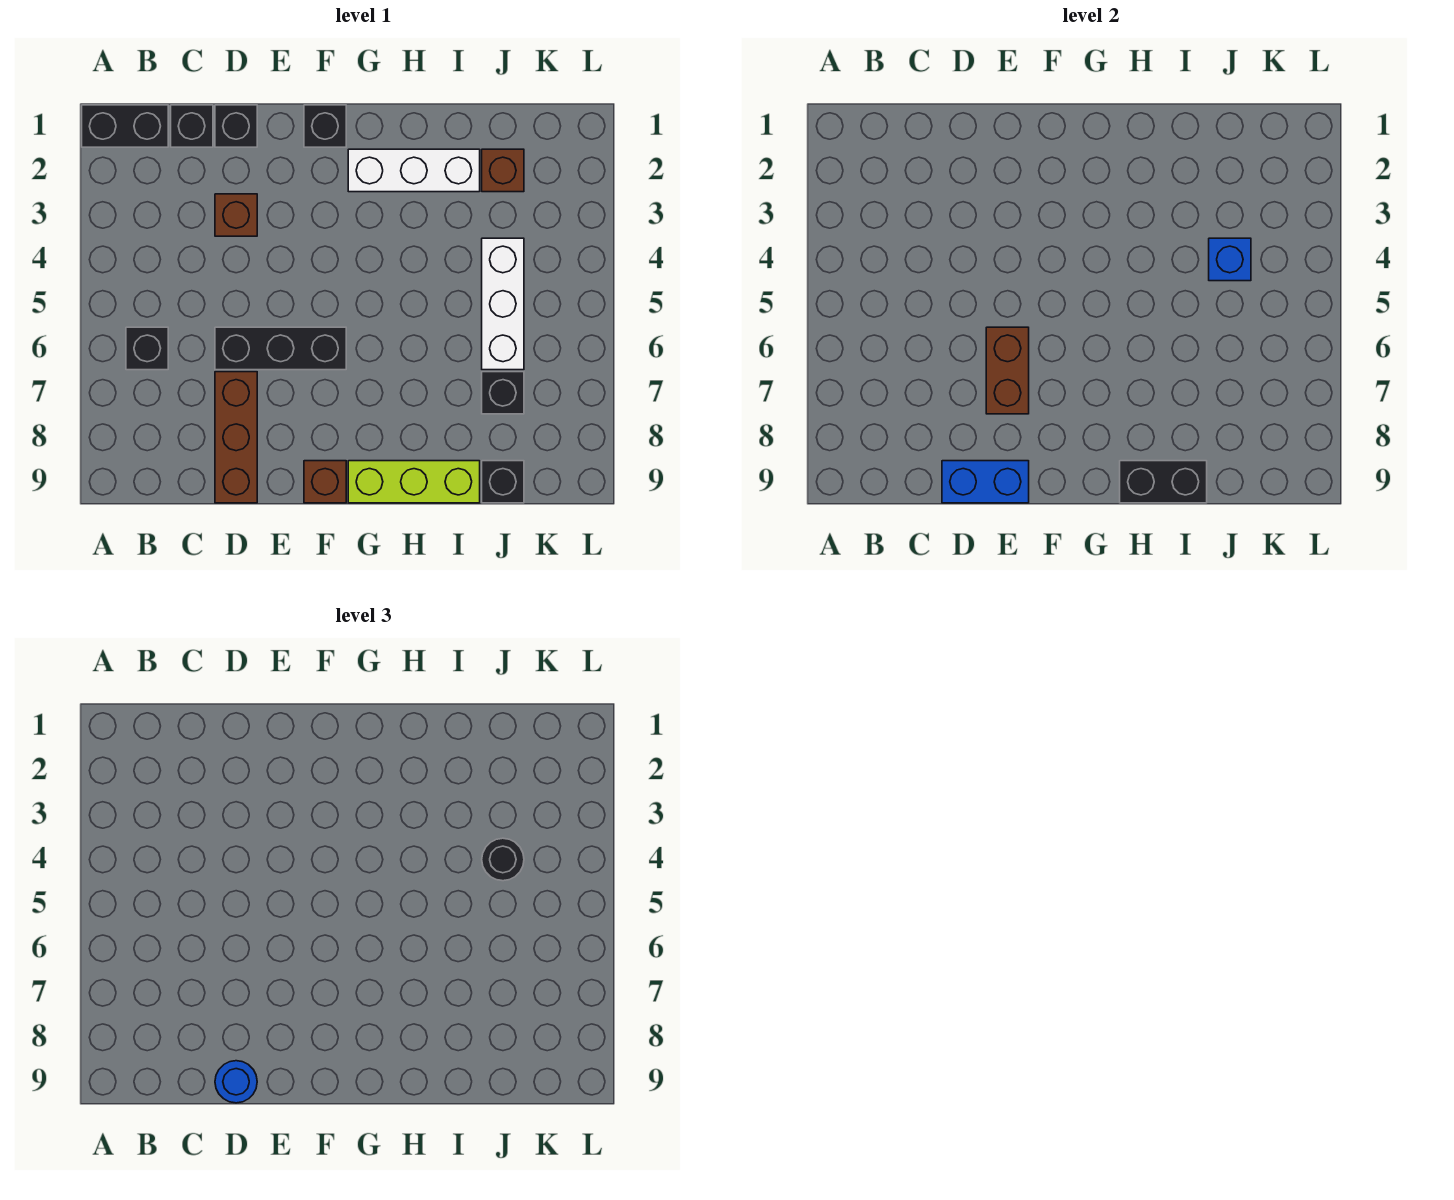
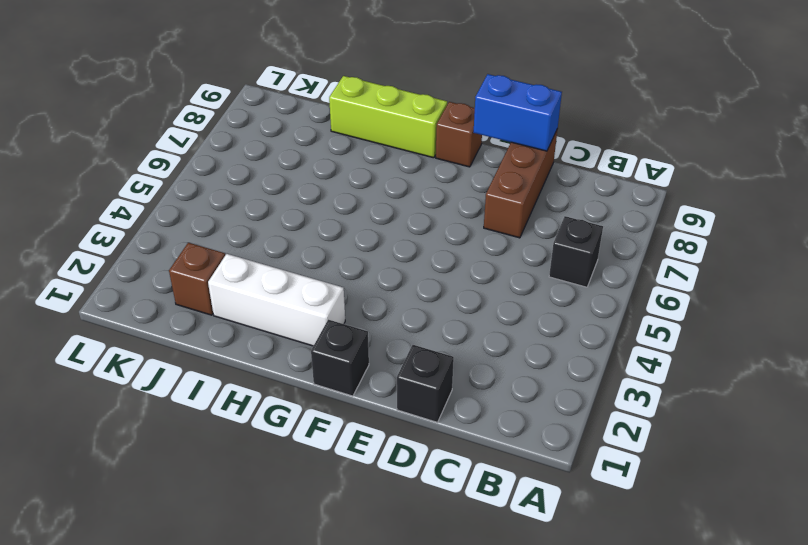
none -> black 1x2 brick [82,105,168,147]
none -> black 1x1 brick [171,105,213,147]
none -> brown 1x1 brick [215,194,257,236]

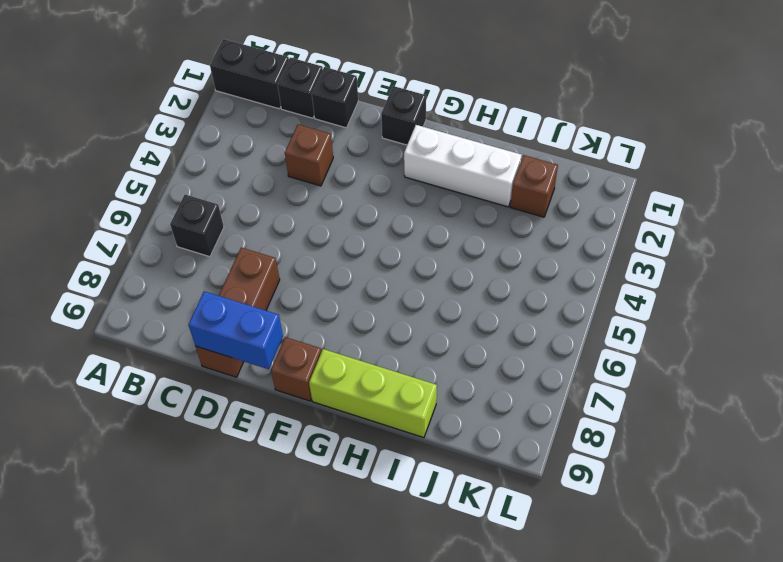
none -> black 1x3 brick [215,327,346,370]
none -> white 1x3 brick [482,238,524,370]
none -> black 1x1 brick [482,372,524,414]

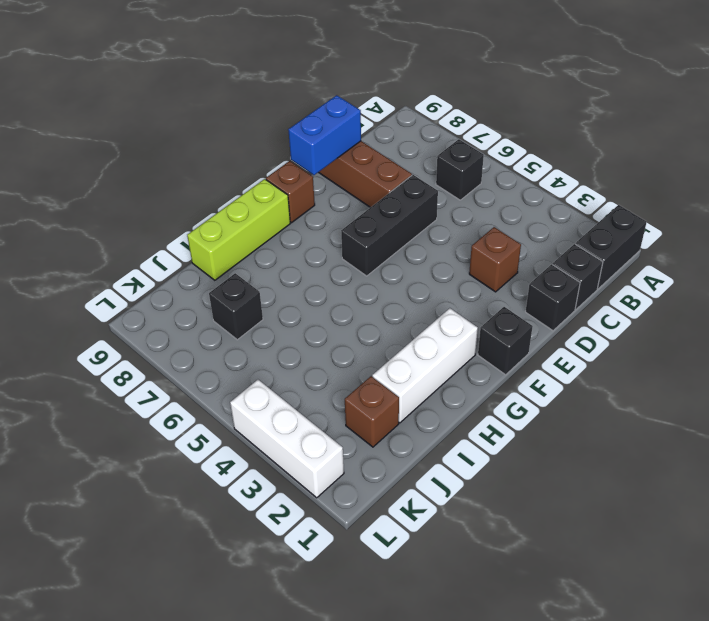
white 1x3 brick [230,380,344,498] -> white 1x3 brick moved to [482,238,524,370]
none -> black 1x1 brick [482,461,524,503]
none -> brown 1x2 brick [986,327,1029,414]
none -> black 1x2 brick [1120,461,1207,503]

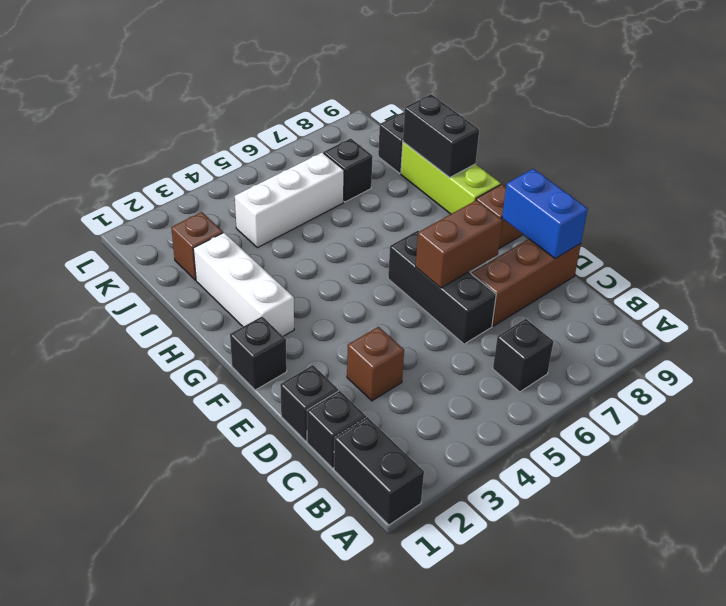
none -> blue 1x1 brick [1209,238,1251,281]
none -> blue 1x1 round brick [215,1061,257,1103]
none -> black 1x1 round brick [482,838,524,881]

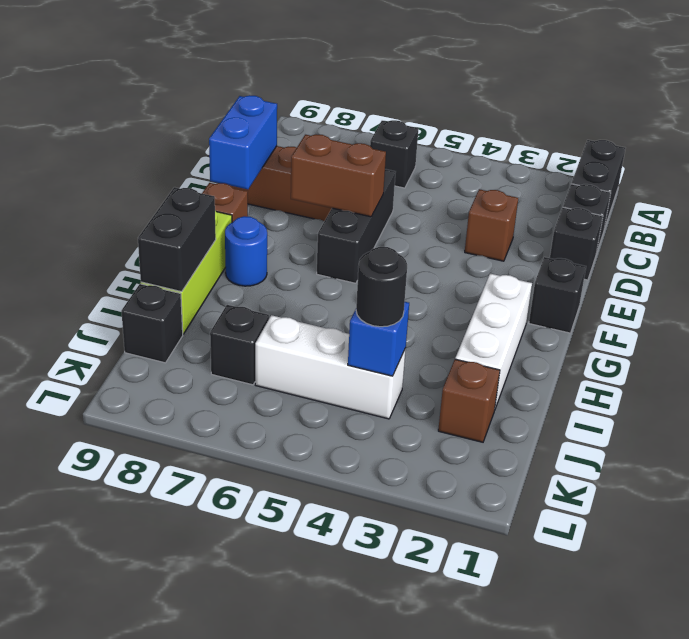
blue 1x1 round brick [225,216,267,286] -> blue 1x1 round brick moved to [215,1061,257,1103]

